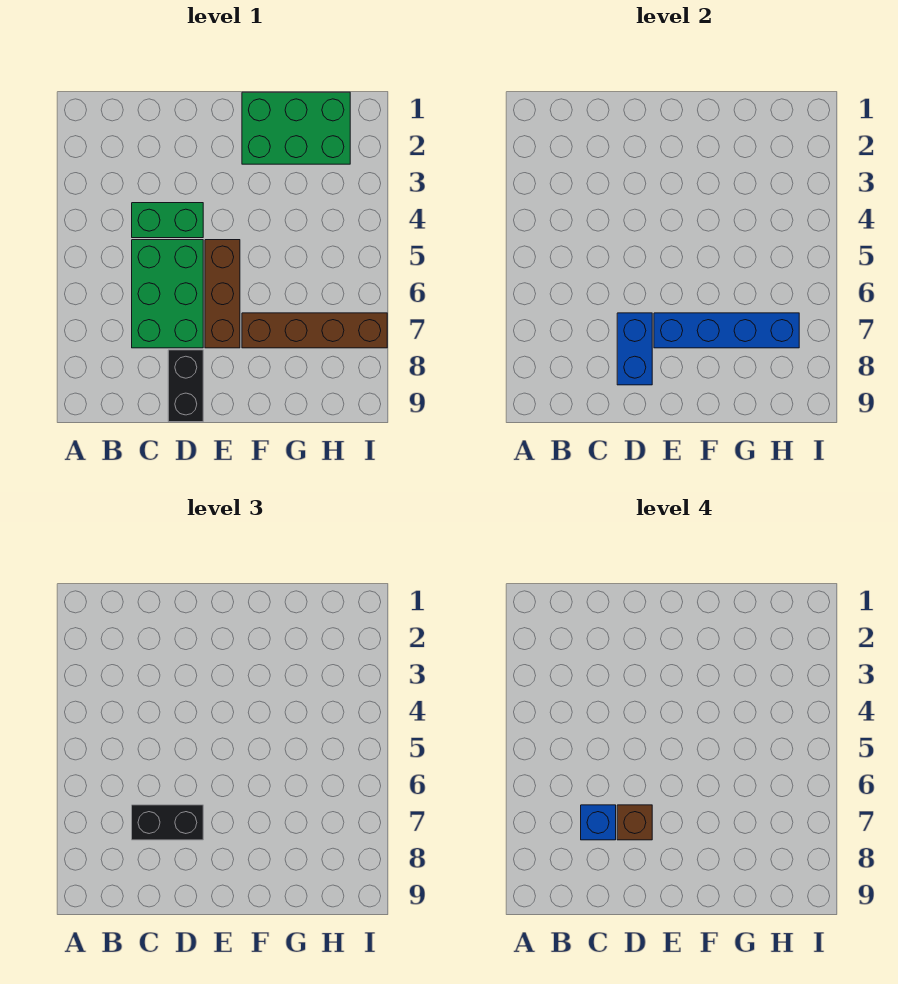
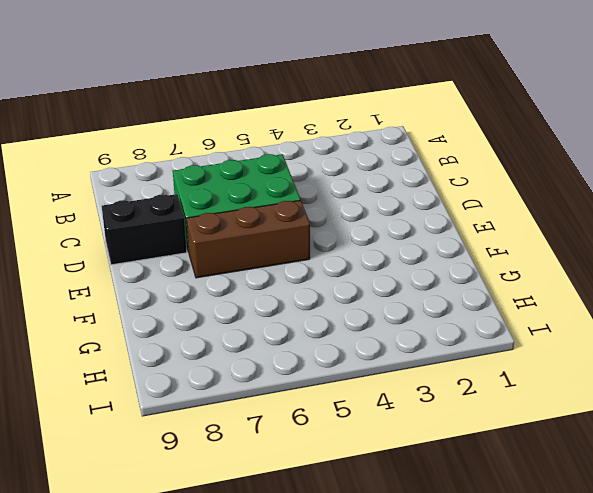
none -> green 1x2 brick [132,203,203,238]
none -> green 2x3 brick [242,92,350,164]

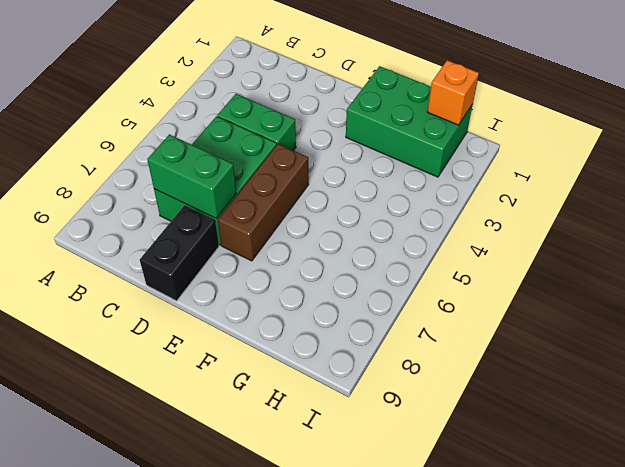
green 1x2 brick [147,134,236,218] -> blue 1x2 brick [617,313,652,385]
orange 1x1 brick [427,60,479,125] -> none
none -> brown 1x4 brick [242,313,387,348]
none -> blue 1x4 brick [654,313,799,348]

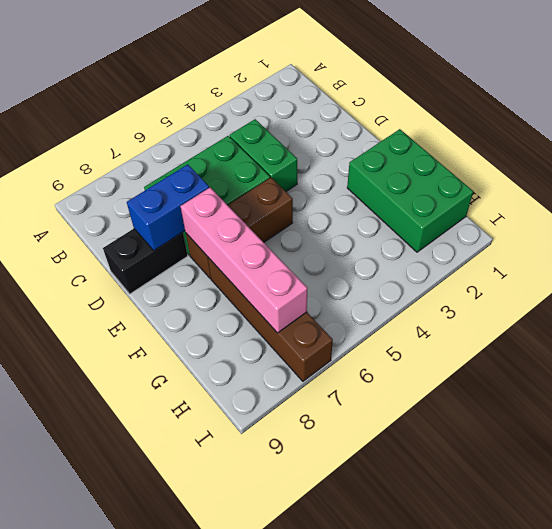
pink 1x4 brick [181,188,308,333] -> blue 1x4 brick [654,313,799,348]
none -> black 1x2 brick [132,805,203,840]
none -> blue 1x1 brick [581,805,616,840]

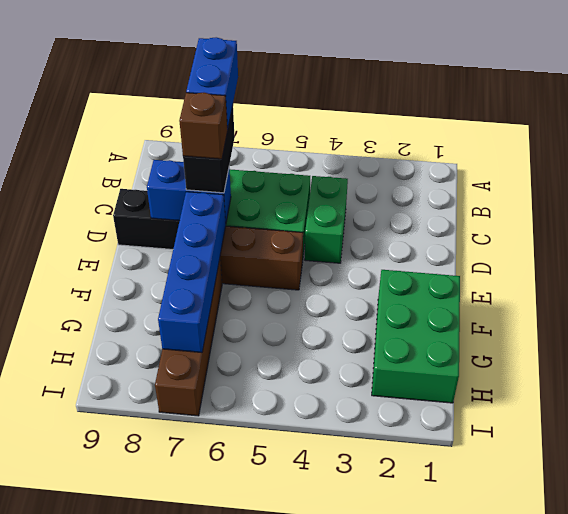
blue 1x2 brick [186,37,238,130] -> blue 1x1 brick [581,805,616,840]

